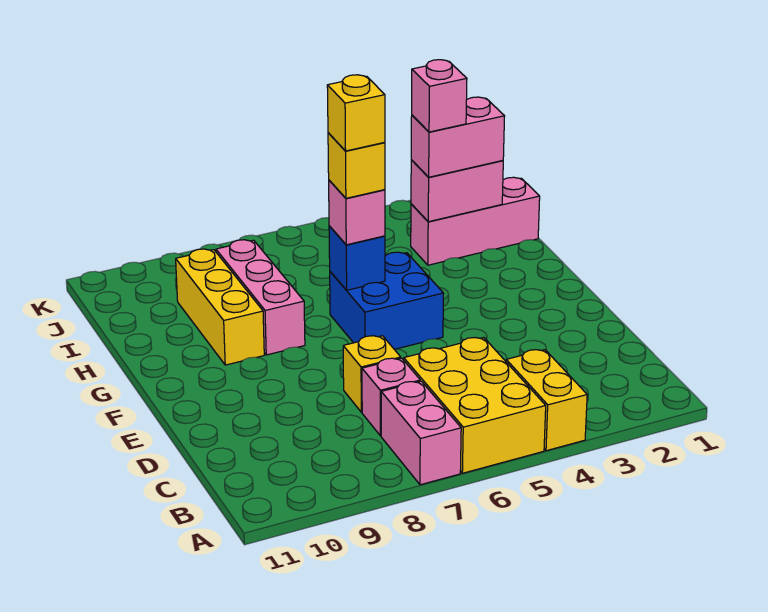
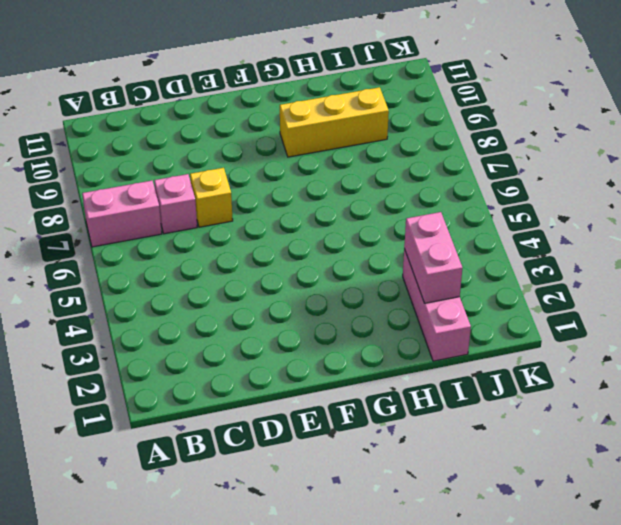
none -> yellow 1x2 brick [506,350,587,451]
none -> yellow 2x3 brick [404,338,546,473]
none -> blue 2x2 brick [330,252,444,349]

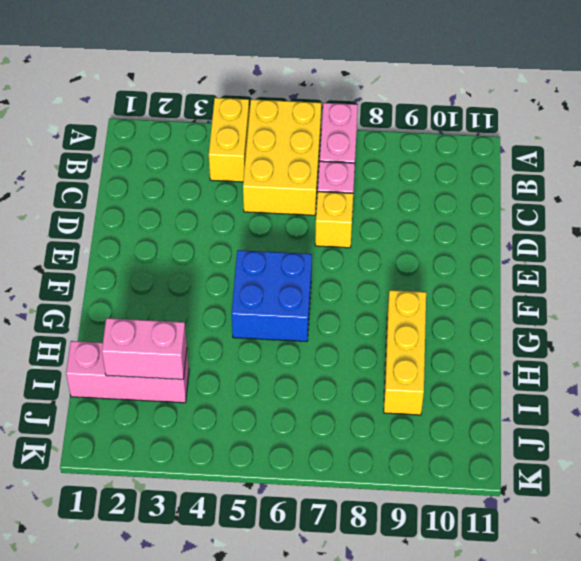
none -> pink 1x3 brick [216,240,305,355]
none -> blue 1x1 brick [329,226,385,290]
none -> pink 1x1 brick [329,180,385,245]

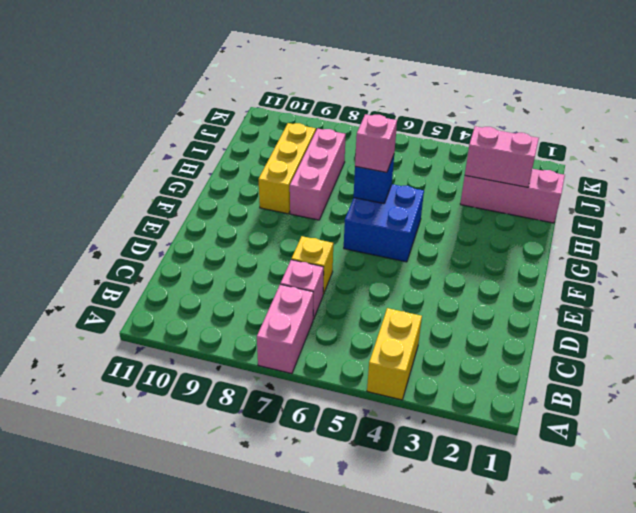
none -> yellow 2x3 brick [404,338,546,473]
none -> pink 1x2 brick [411,97,505,177]
none -> yellow 1x1 brick [328,133,385,198]

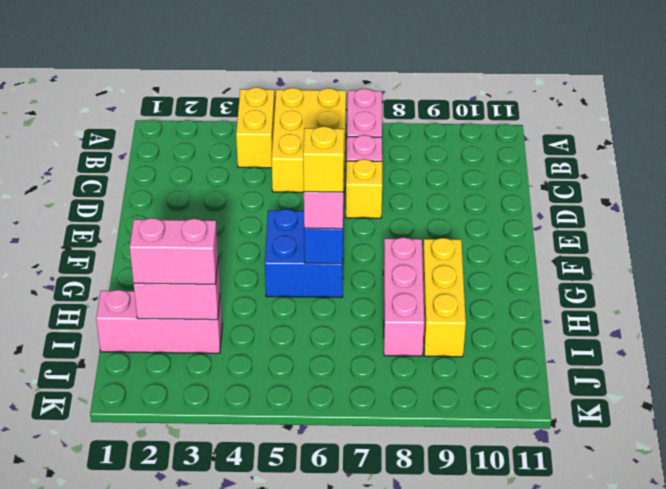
none -> pink 1x1 brick [412,60,467,132]
none -> yellow 1x1 brick [327,75,385,151]

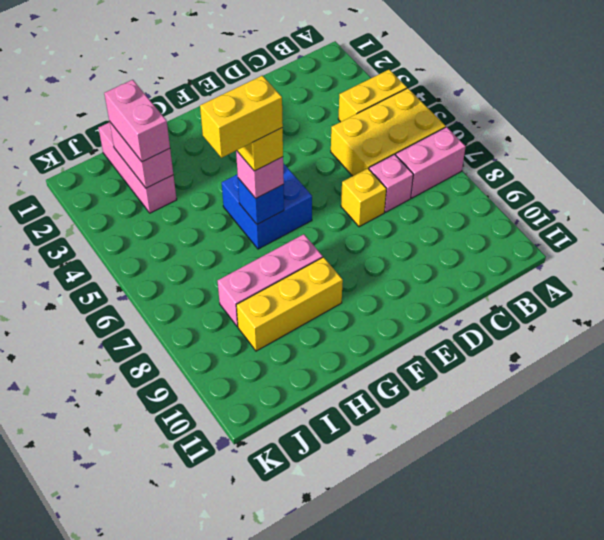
yellow 1x2 brick [200,76,283,158] -> yellow 1x1 brick [327,75,385,151]
none -> pink 1x1 brick [412,60,467,132]

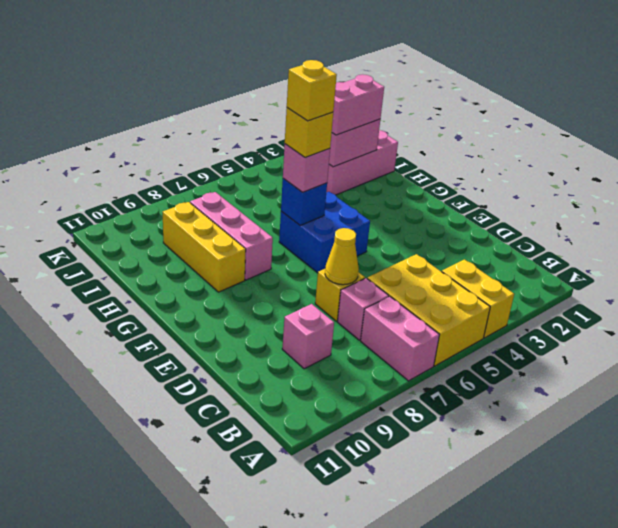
pink 1x1 brick [282,304,334,369] -> pink 1x1 brick moved to [412,60,467,132]
yellow 1x1 cone [325,228,359,285] -> none

